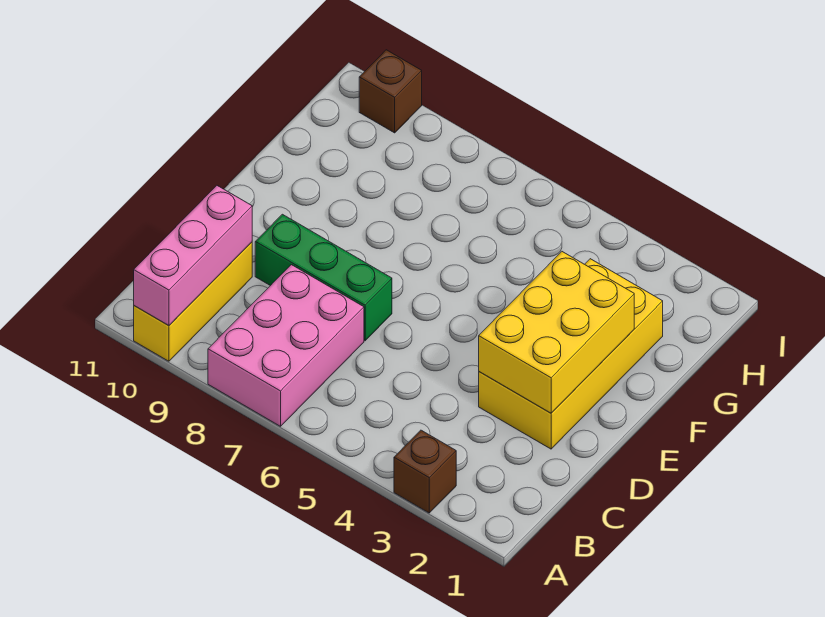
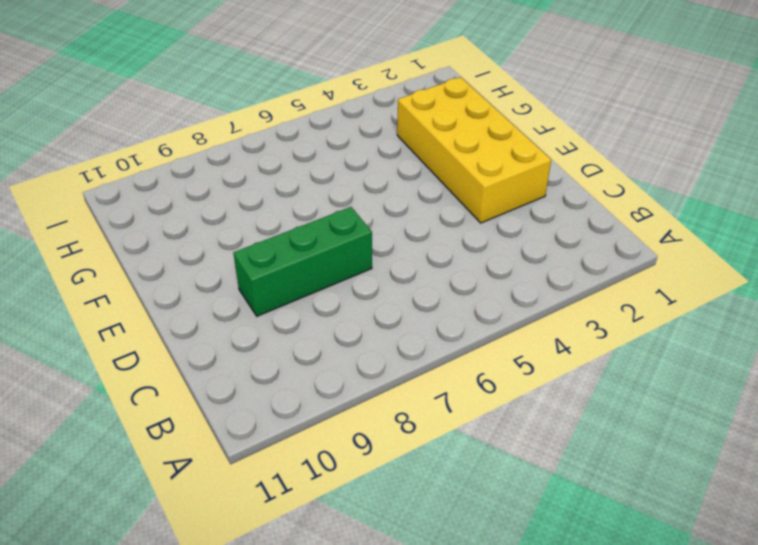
none -> brown 1x1 brick [394,430,456,513]
none -> pink 2x3 brick [208,265,364,426]

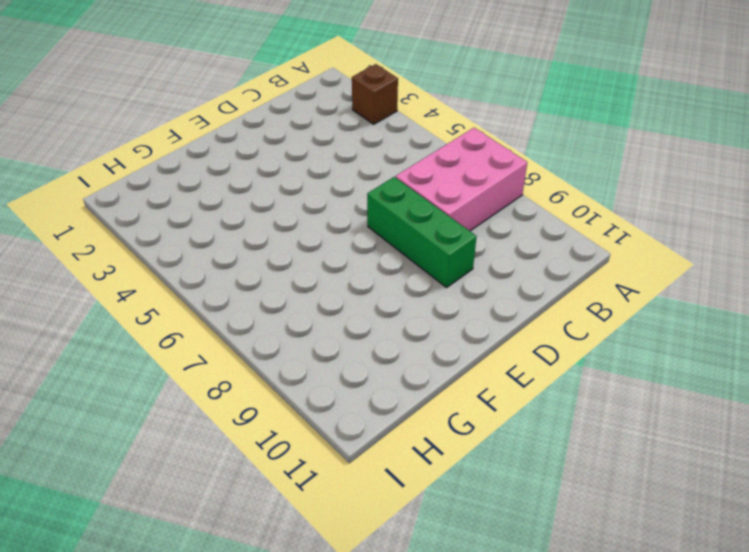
none -> yellow 1x3 brick [134,242,252,361]
none -> yellow 2x4 brick [479,259,663,449]

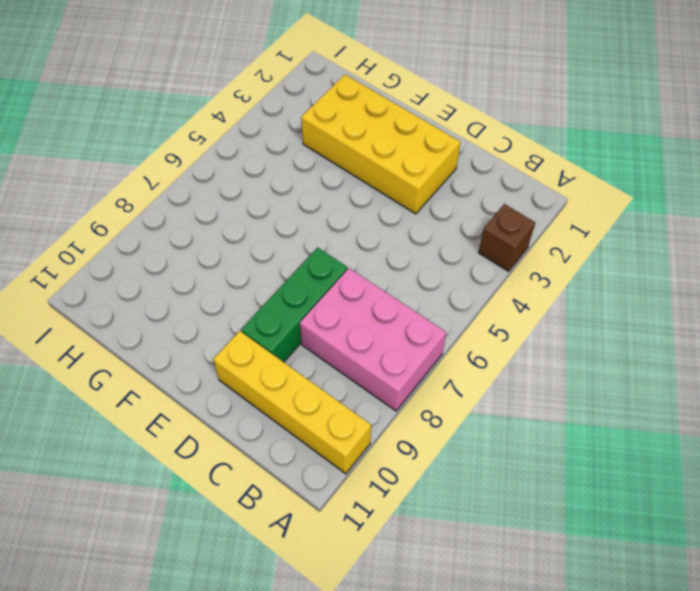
yellow 1x4 brick [213,331,371,474] -> yellow 1x3 brick [134,242,252,361]
none -> brown 1x1 brick [359,50,422,133]
none -> pink 1x3 brick [134,186,252,326]

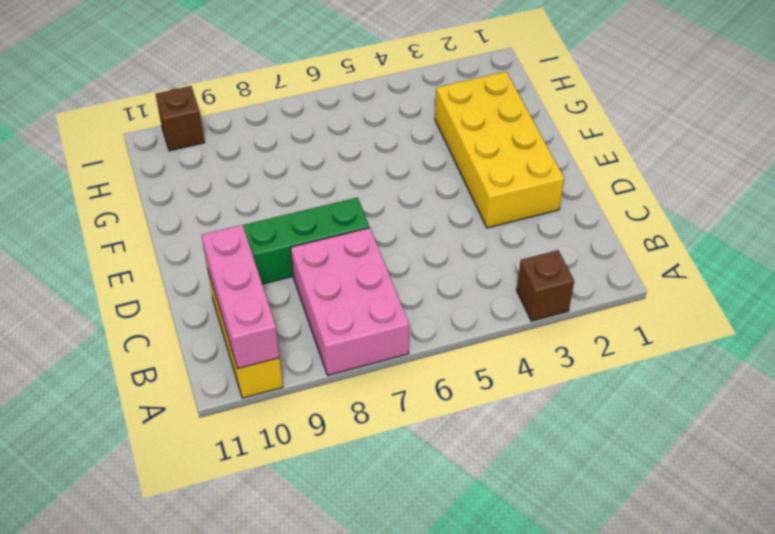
none -> yellow 2x3 brick [479,252,634,413]

